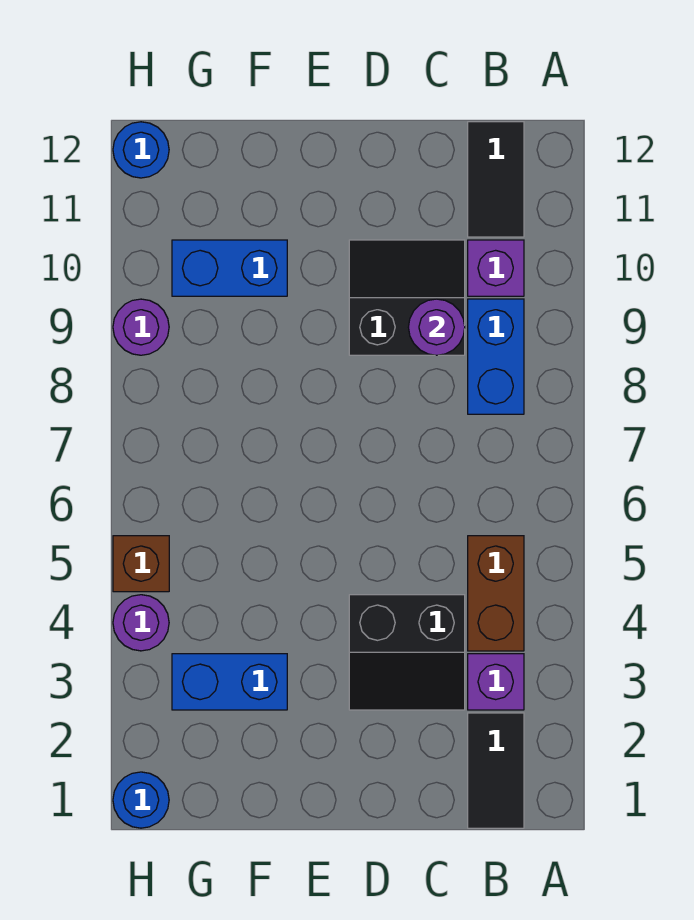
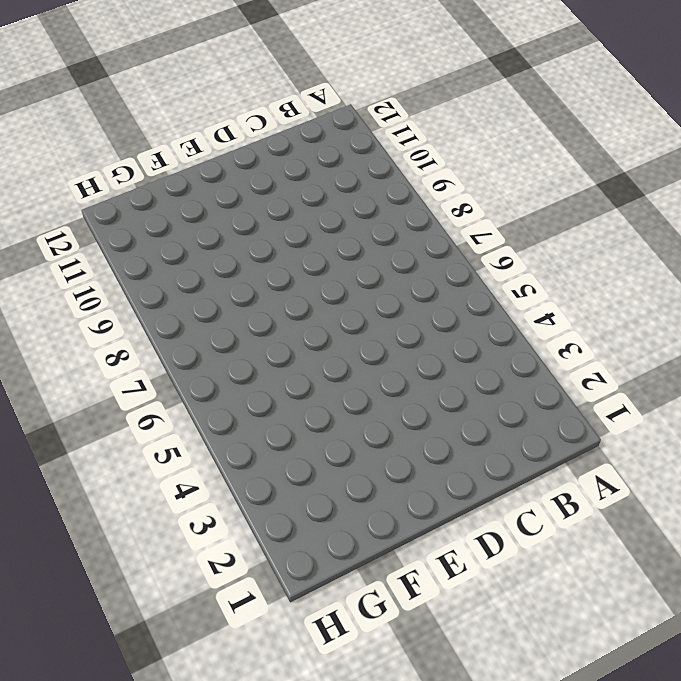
none -> black 1x2 tile [468,713,524,828]
none -> purple 1x1 brick [468,654,524,710]
none -> brown 1x2 brick [468,536,524,651]

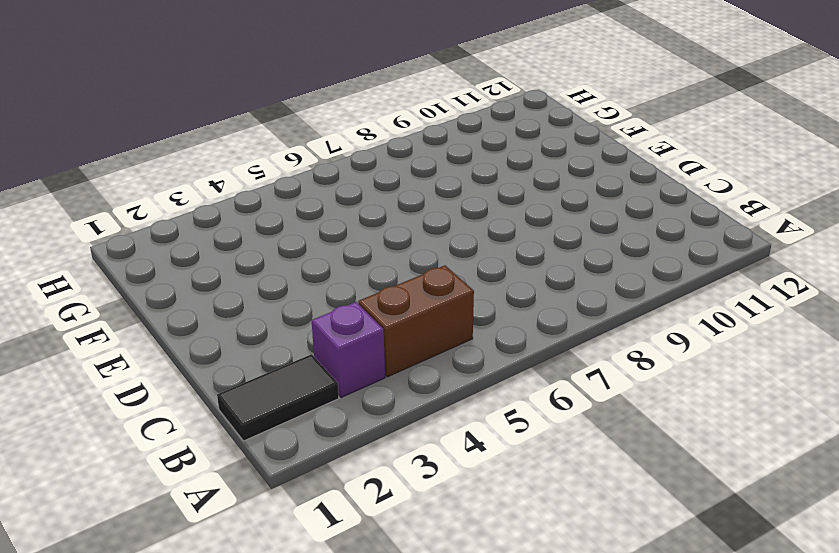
none -> blue 1x2 brick [468,299,524,414]
none -> purple 1x1 brick [468,240,524,296]
none -> black 1x2 tile [468,122,524,237]

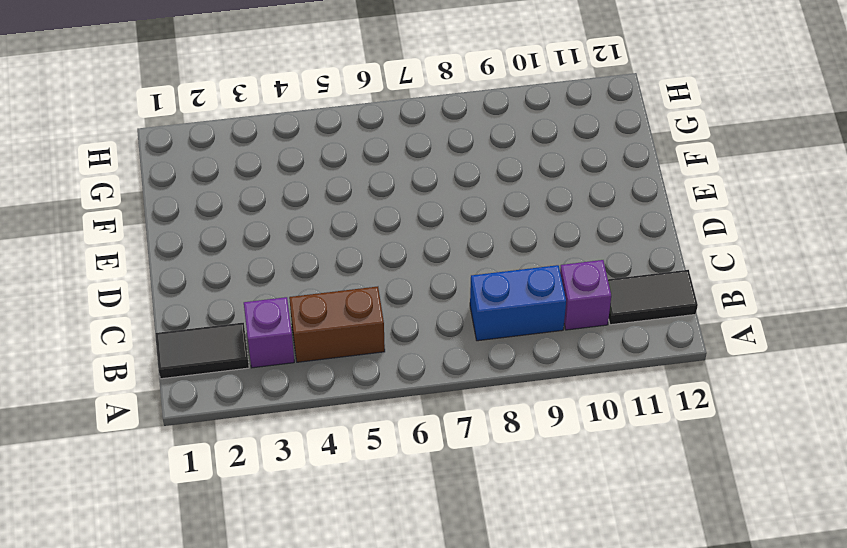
none -> black 2x2 slope [349,595,465,710]
none -> black 2x2 slope [349,240,465,355]
none -> blue 1x2 brick [172,654,287,710]

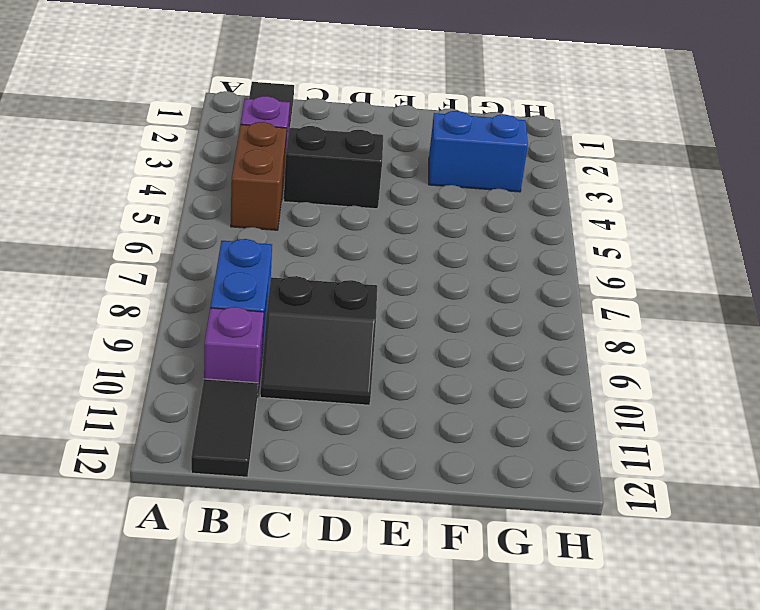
none -> blue 1x2 brick [172,240,287,296]
none -> blue 1x1 round brick [113,772,169,828]
none -> purple 1x1 round brick [113,595,169,651]

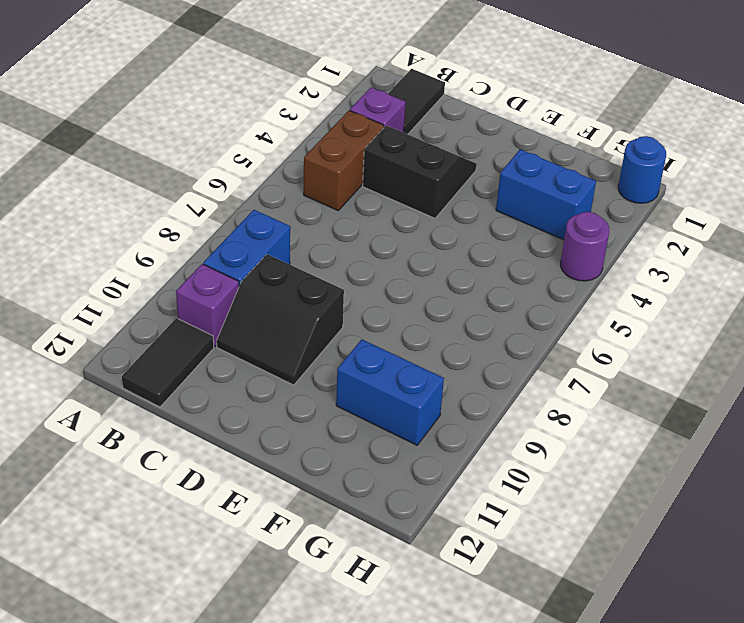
none -> brown 1x1 brick [113,536,169,592]
none -> purple 1x1 round brick [113,299,169,355]
none -> blue 1x1 round brick [113,122,169,178]

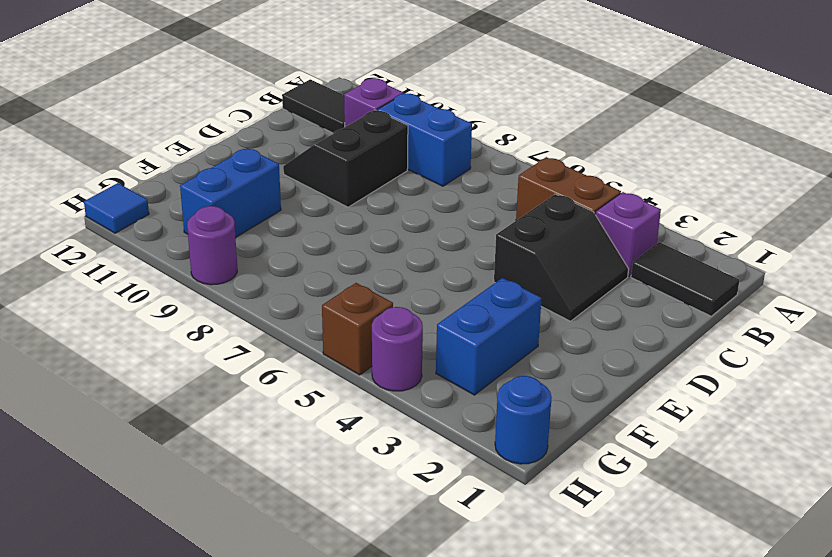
blue 1x1 tile [84,183,149,233] -> blue 1x1 round brick [113,122,169,178]
none -> purple 1x1 round brick [408,299,465,355]

